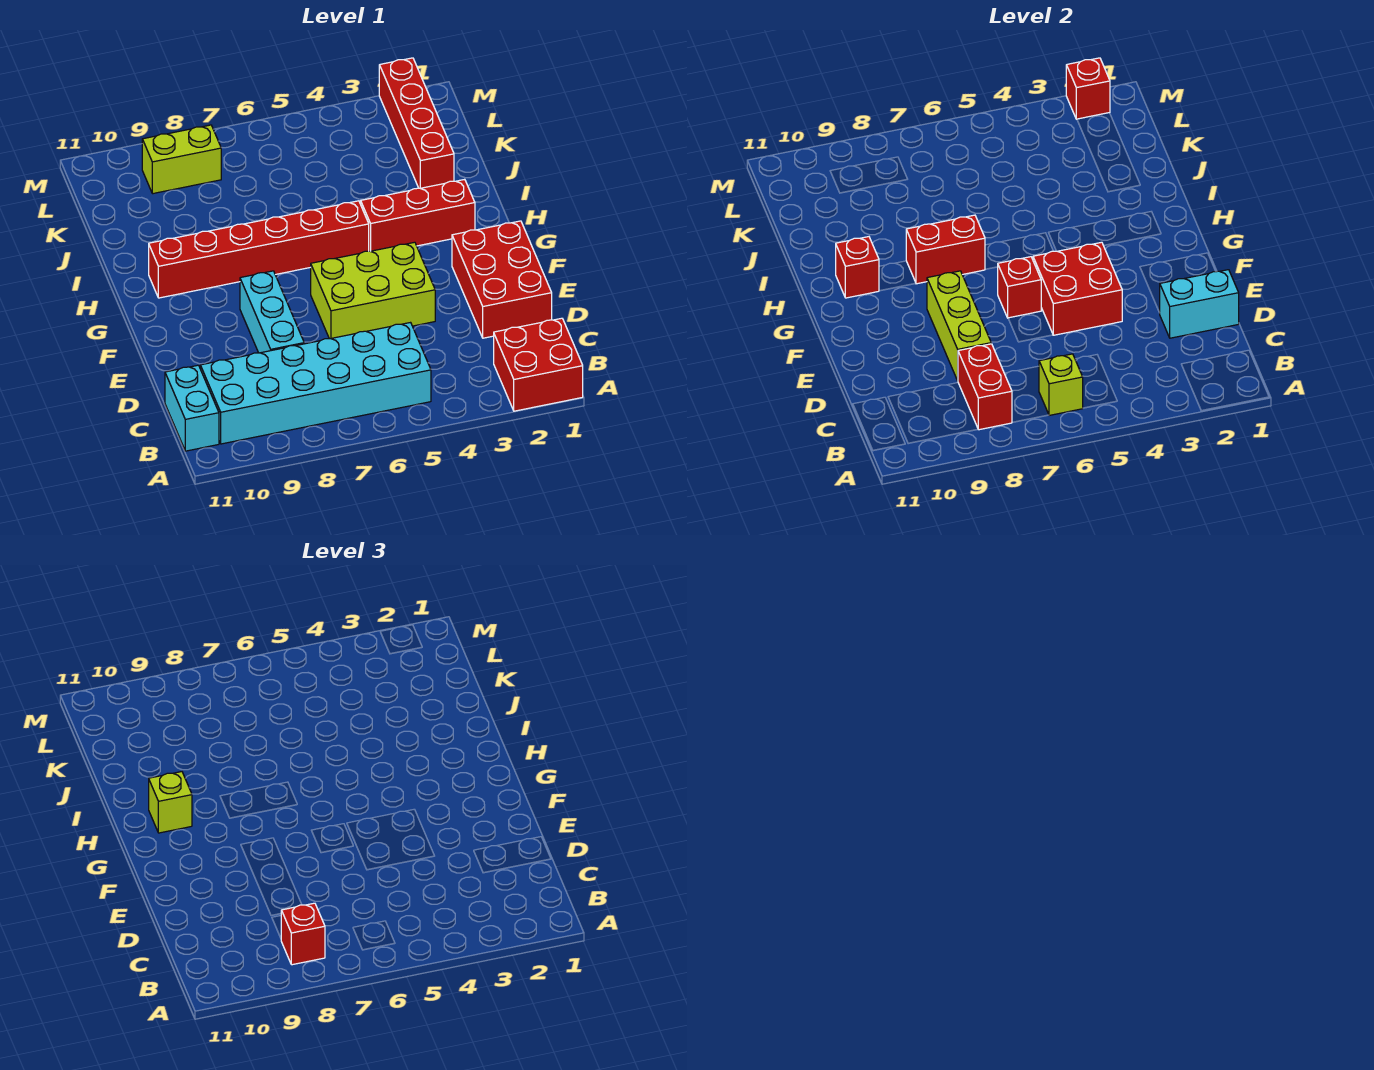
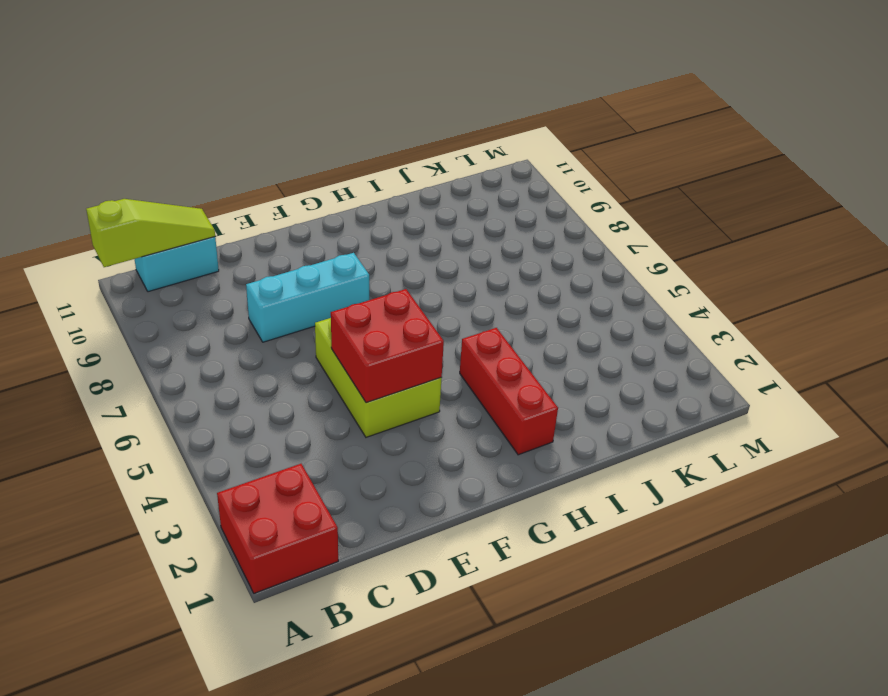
lime 1x3 slope [86,199,215,267] -> none
none -> cyan 2x6 brick [200,323,431,444]
none -> red 2x3 brick [452,221,552,338]
none -> red 1x6 brick [149,201,369,298]

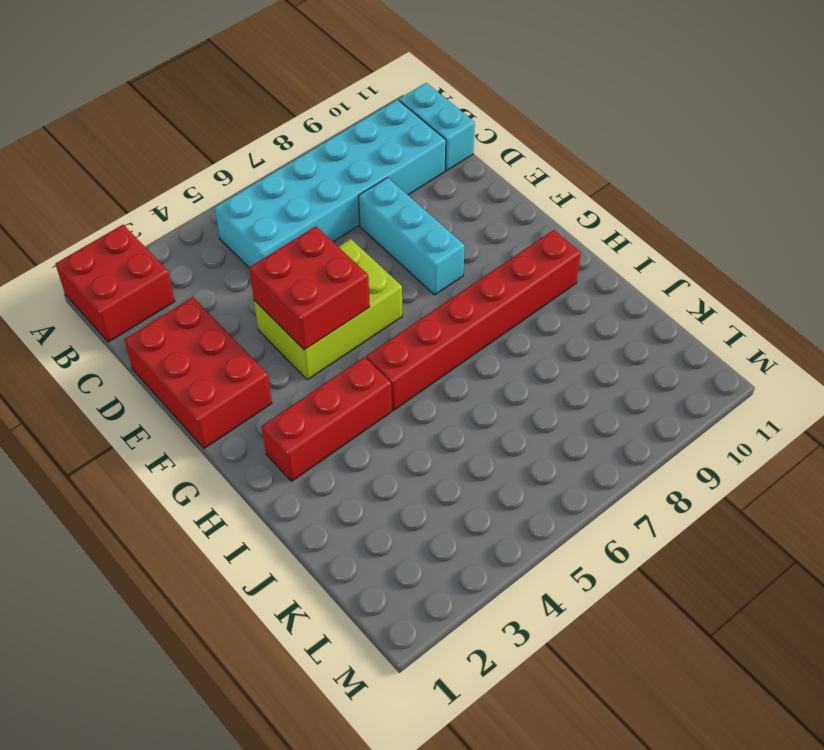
none -> red 1x4 brick [379,58,454,188]
none -> lime 1x2 brick [142,125,221,194]
none -> lime 1x1 brick [1039,354,1083,415]

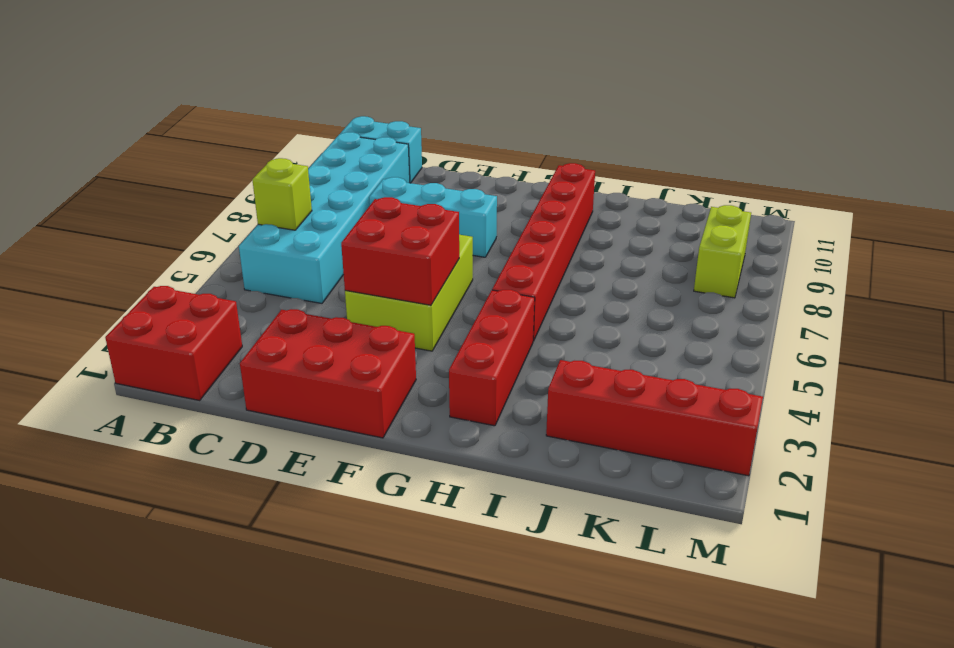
none -> red 1x2 brick [958,344,1012,430]
none -> cyan 1x2 brick [1159,270,1239,338]
none -> lime 1x3 brick [927,271,991,381]

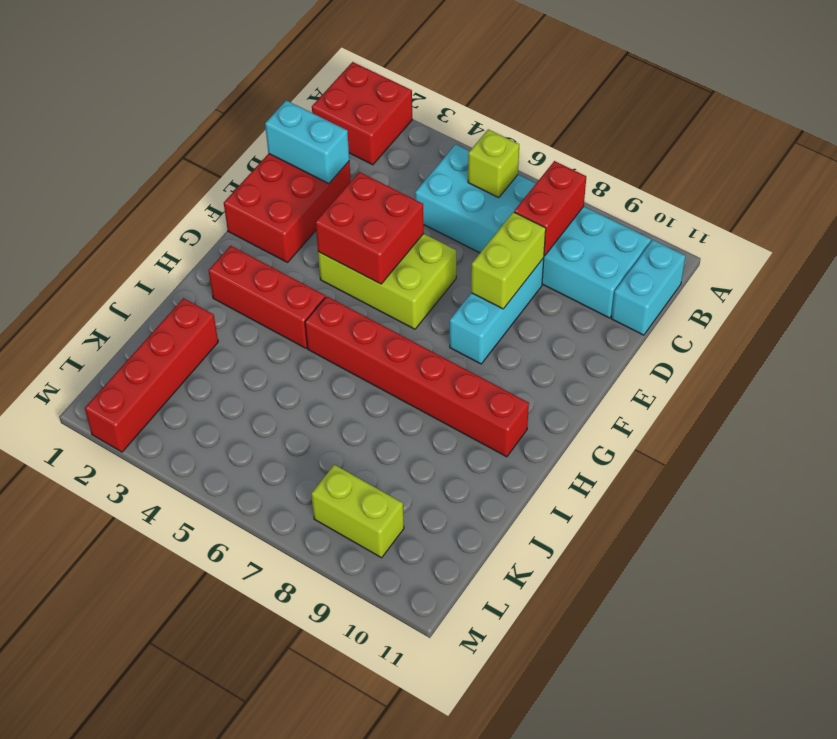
lime 1x2 brick [471,212,546,309] -> lime 1x3 brick [927,271,991,381]
none -> red 1x1 brick [998,257,1041,318]
none -> red 1x2 brick [906,215,985,284]
none -> red 1x1 brick [836,237,879,298]

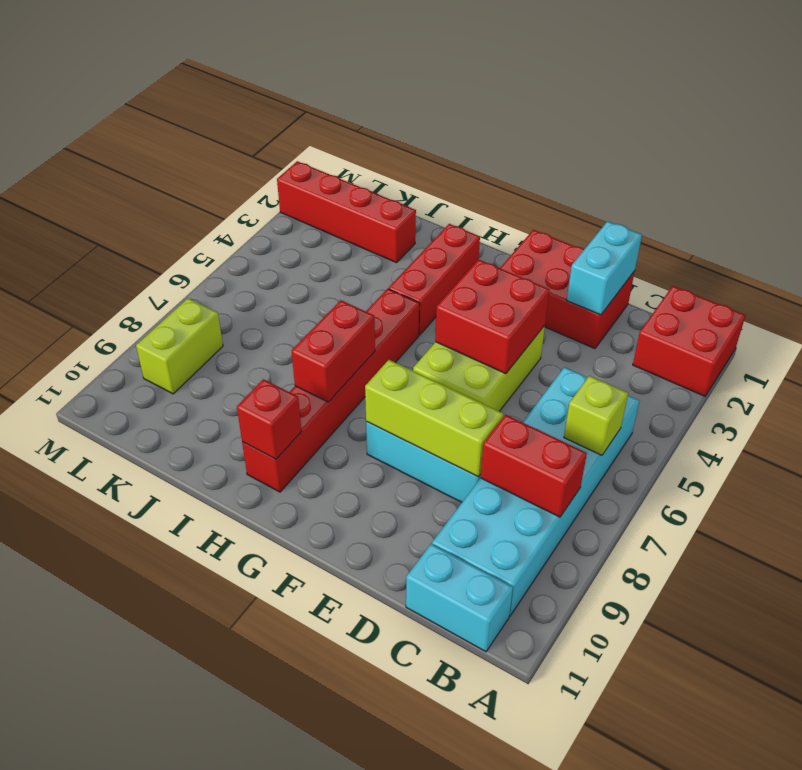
none -> red 1x1 brick [998,257,1041,318]
none -> red 1x1 brick [1066,58,1110,119]
none -> red 1x1 brick [281,903,325,965]

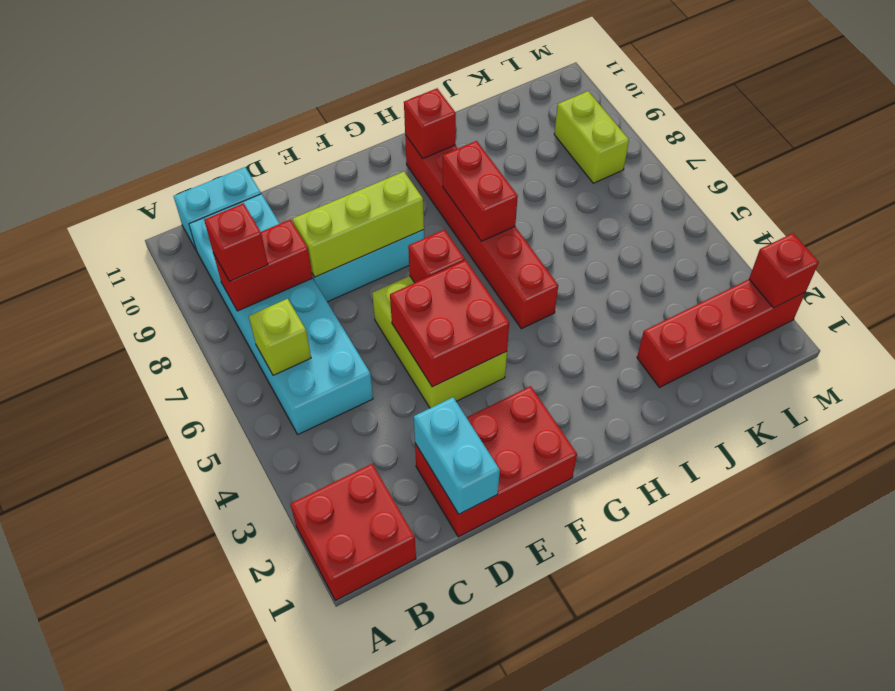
none -> red 1x3 brick [361,179,475,251]
none -> lime 1x1 brick [149,772,192,833]

